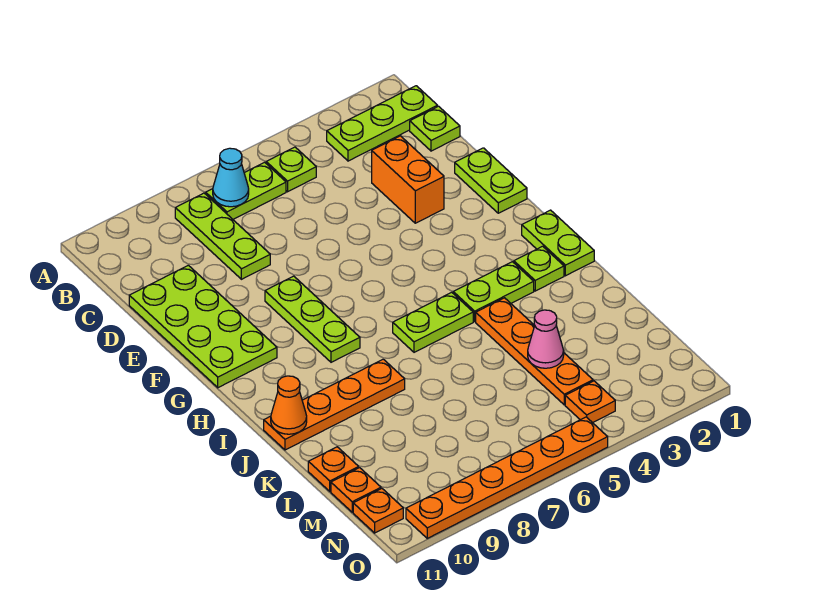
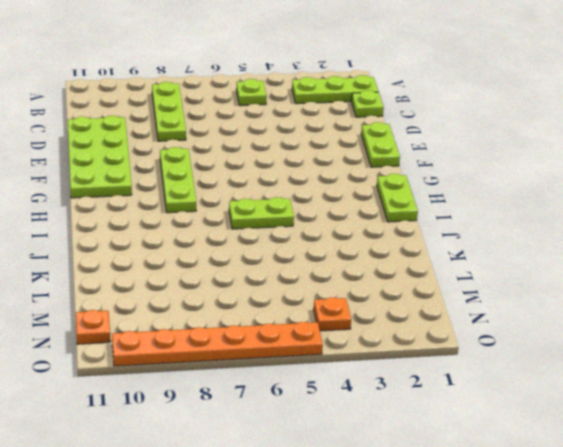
none -> lime 1x2 plate [206,162,286,219]
none -> orange 1x2 brick [372,136,444,223]
none -> lime 1x1 plate [514,246,564,291]

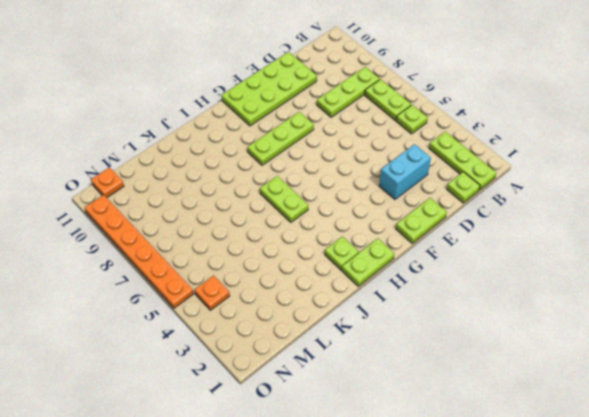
cyan 1x2 brick [379,144,431,199] -> orange 1x2 brick [372,136,444,223]
none -> lime 1x2 plate [453,262,534,322]
none -> orange 1x4 plate [476,298,593,405]
none -> orange 1x4 plate [264,359,405,450]

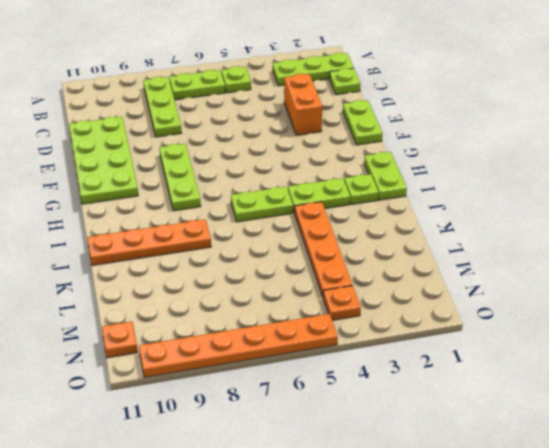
none -> orange 1x1 plate [308,447,359,491]
none -> orange 1x1 plate [331,468,381,512]
none -> cyan 1x1 cone [213,148,249,207]

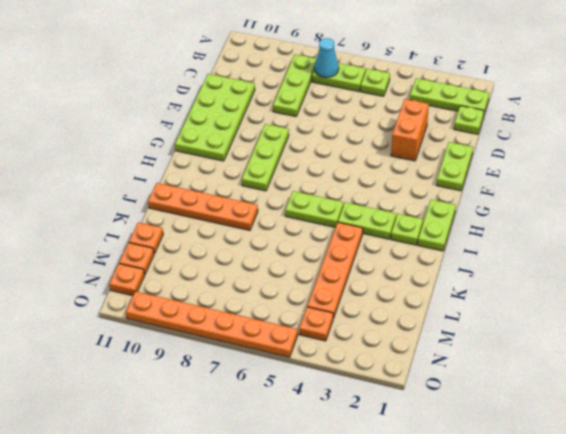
none -> orange 1x1 cone [271,376,307,434]
none -> pink 1x1 cone [528,310,564,368]

